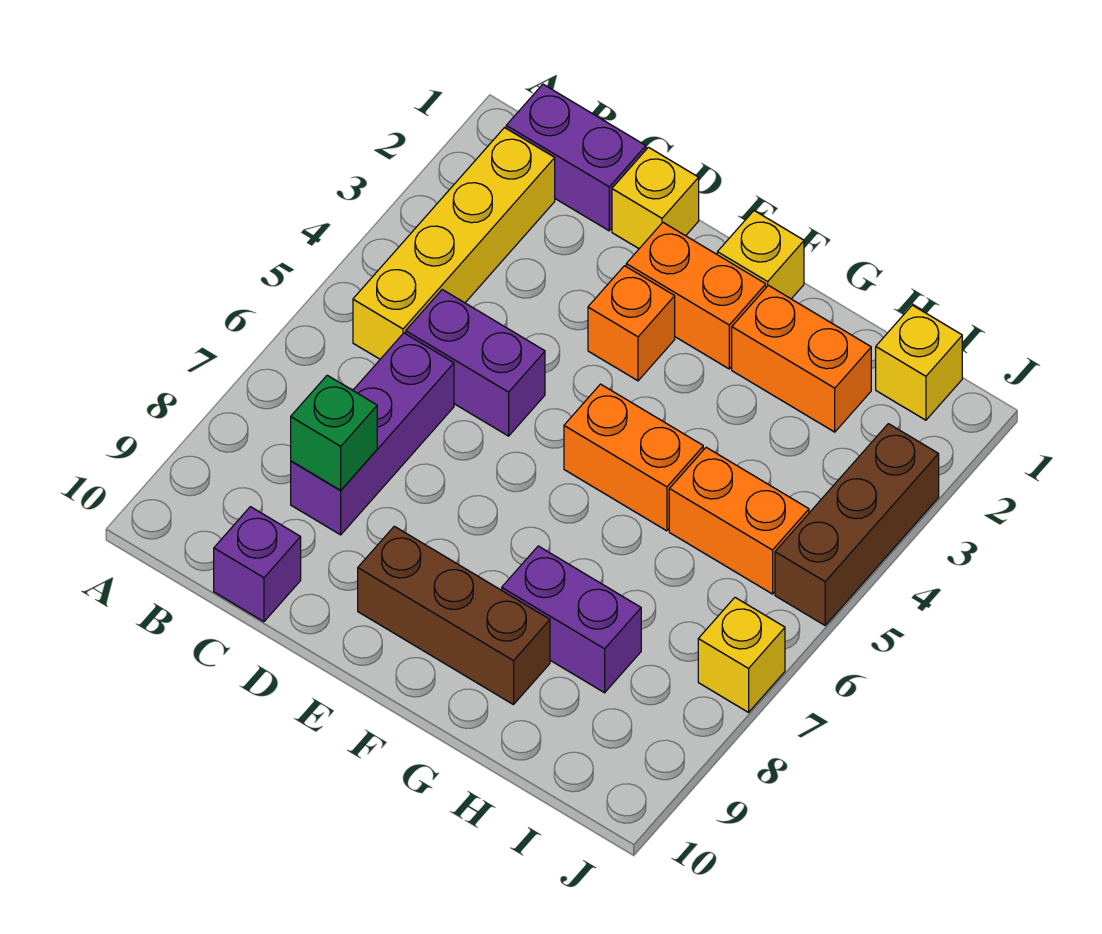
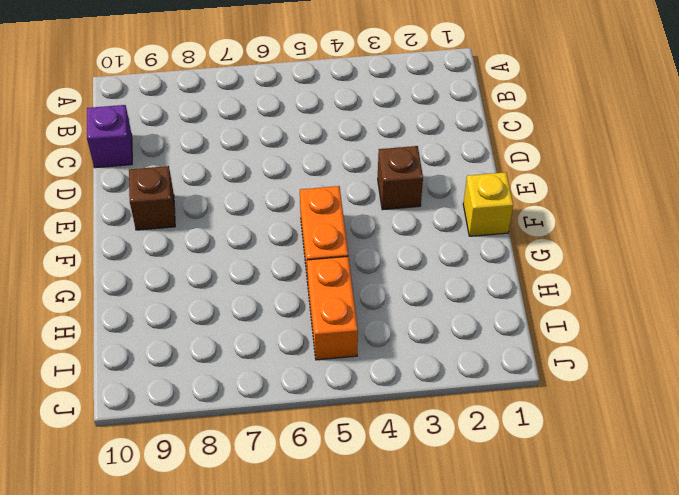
brown 1x1 brick [378,146,423,210] -> orange 1x1 brick [588,266,675,381]
brown 1x1 brick [129,166,175,230] -> brown 1x3 brick [358,526,550,705]
none -> purple 1x2 brick [506,84,646,231]
none -> yellow 1x4 brick [353,128,555,359]
none -> purple 1x2 brick [406,290,545,436]

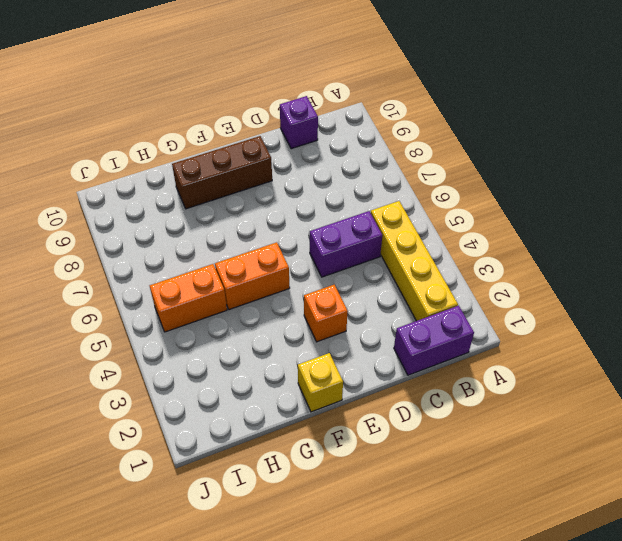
none -> purple 1x3 brick [291,333,454,535]
none -> yellow 1x1 brick [612,147,699,249]
none -> orange 1x2 brick [626,223,766,369]

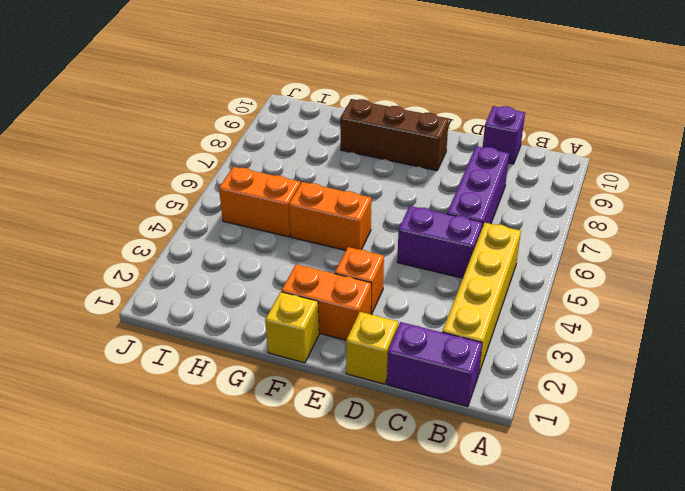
none -> orange 1x2 brick [732,286,871,432]
none -> purple 1x2 brick [502,546,641,693]
none -> yellow 1x1 brick [876,305,962,420]

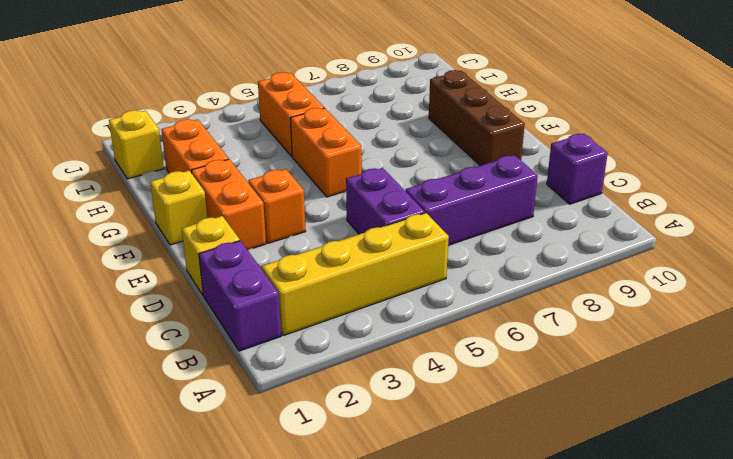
none -> purple 1x2 brick [502,546,641,693]
none -> brown 1x3 brick [775,424,939,625]
none -> yellow 1x1 brick [698,598,785,712]

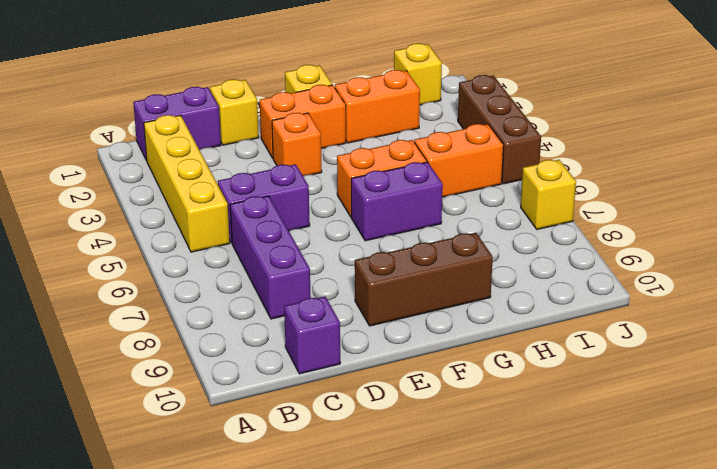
purple 1x2 brick [351,162,443,241] -> purple 1x2 brick moved to [502,546,641,693]
none -> green 1x1 brick [291,375,377,490]

